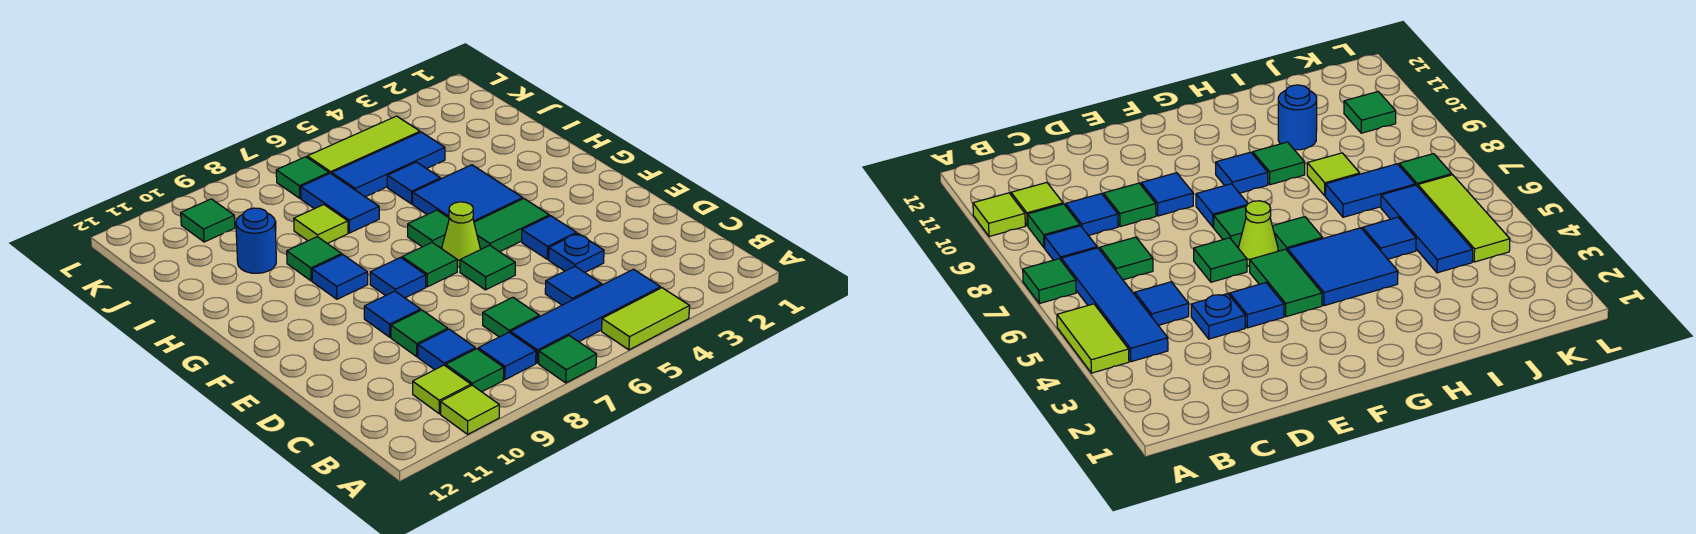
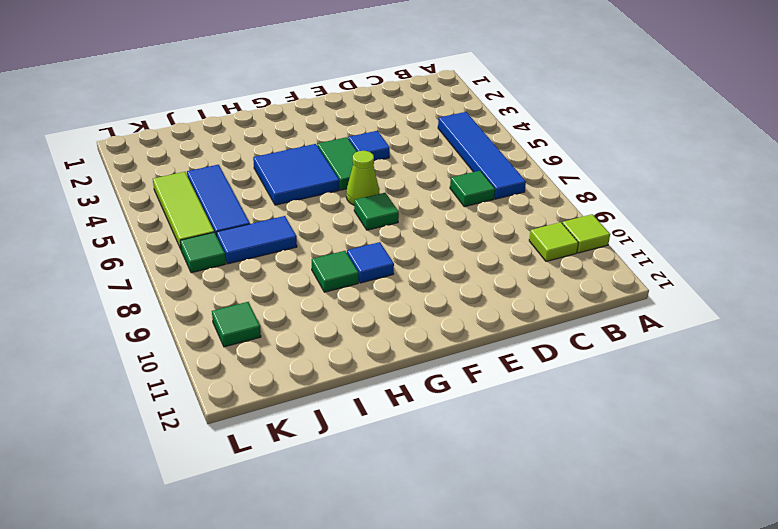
none -> lime 1x2 tile [602,288,690,350]
none -> green 1x1 tile [539,336,597,383]
none -> blue 1x1 tile [478,332,536,380]
none -> green 1x1 tile [446,349,504,392]

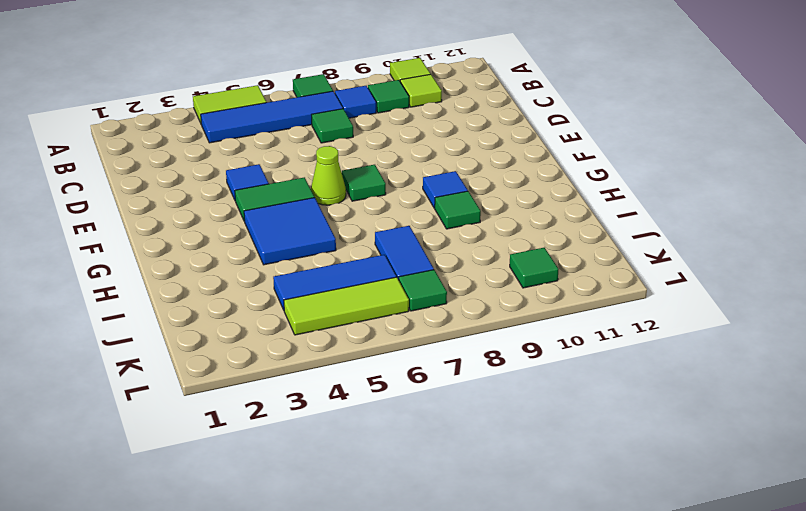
none -> blue 1x1 tile [545,266,602,305]
none -> blue 1x1 tile [418,329,475,370]
none -> blue 1x1 plate [549,233,604,272]
none -> green 1x1 tile [391,310,448,357]

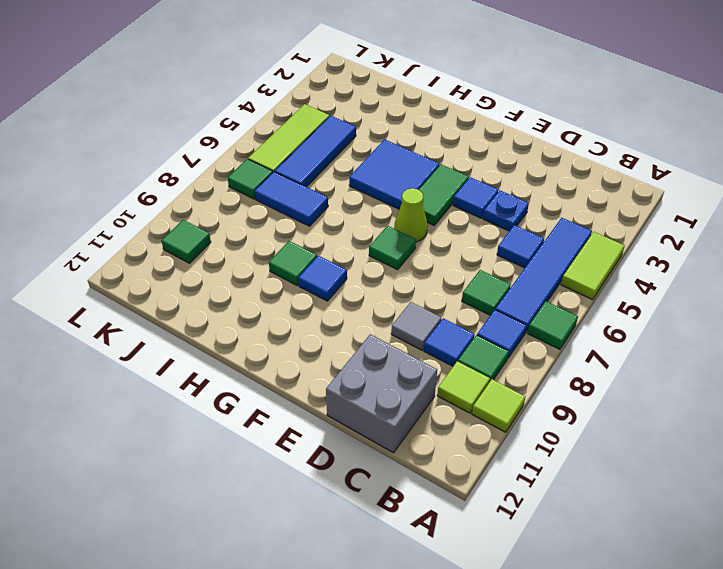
grey 2x2 brick [326,334,437,453] -> none
grey 1x1 tile [391,302,441,350] -> green 1x1 tile [391,310,448,357]
none -> green 1x1 tile [460,245,515,290]
none -> blue 1x1 tile [364,291,421,337]
none -> blue 1x1 tile [370,258,426,298]
none -> green 1x1 tile [408,210,449,249]

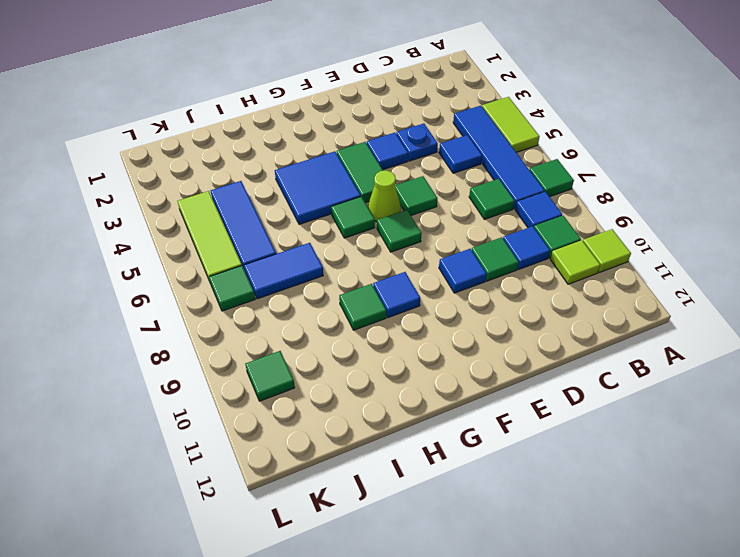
none -> blue 1x1 tile [370,258,426,298]
none -> blue 1x1 tile [387,162,441,204]
none -> lime 1x1 tile [294,205,348,243]
none -> blue 1x1 round brick [236,208,276,273]

